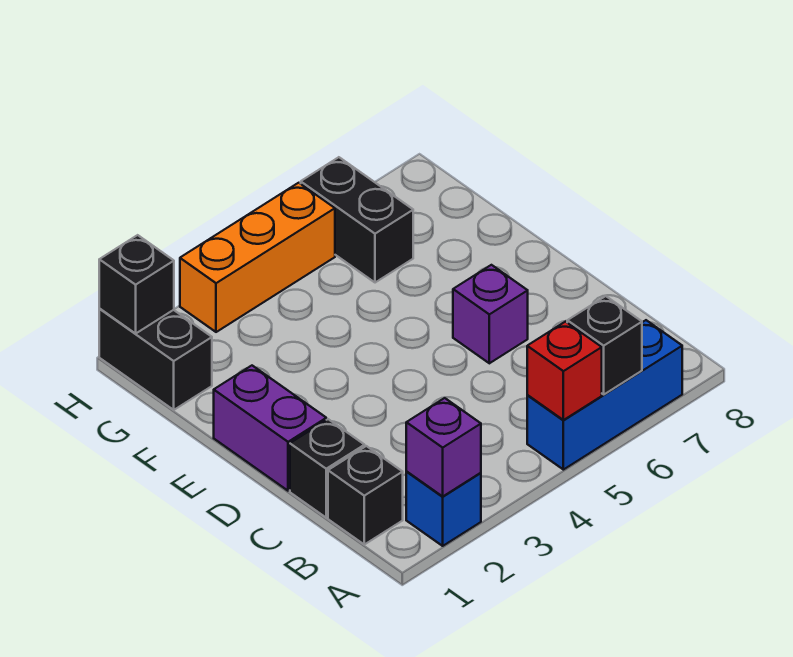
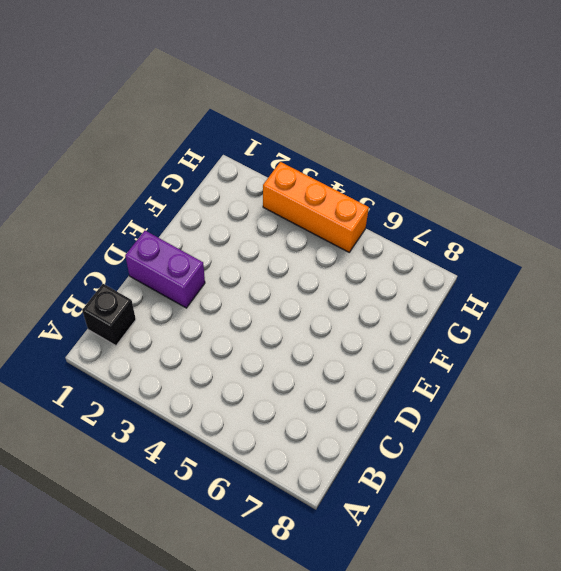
purple 1x2 brick [125,231,205,308] -> purple 1x2 brick turned to [214,366,326,491]
none -> blue 1x1 brick [406,472,481,546]
none -> blue 1x3 brick [527,320,682,470]
none -> black 1x1 brick [290,419,365,518]

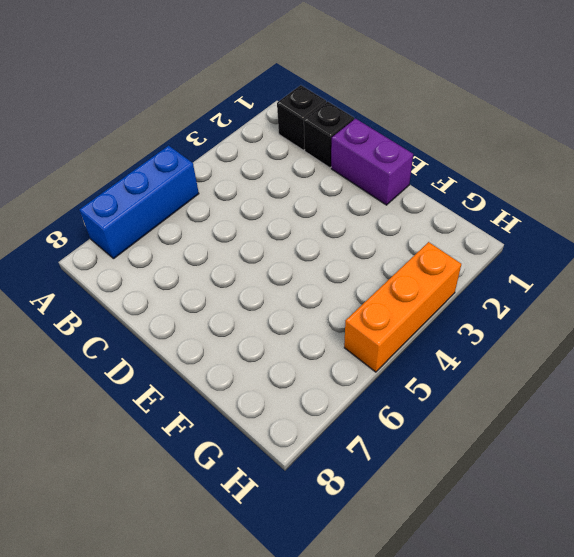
none -> blue 1x1 brick [406,472,481,546]
none -> purple 1x1 brick [453,265,528,363]
none -> black 1x2 brick [99,309,212,410]

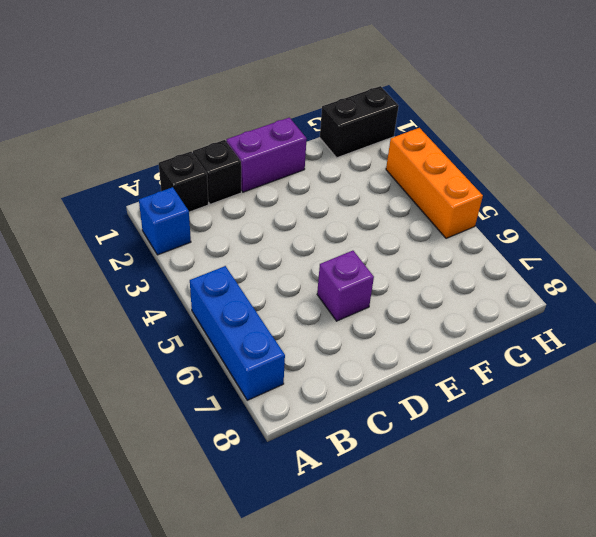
none -> black 1x2 brick [301,157,413,283]
none -> purple 1x1 brick [406,398,481,496]
none -> red 1x1 brick [527,322,602,420]

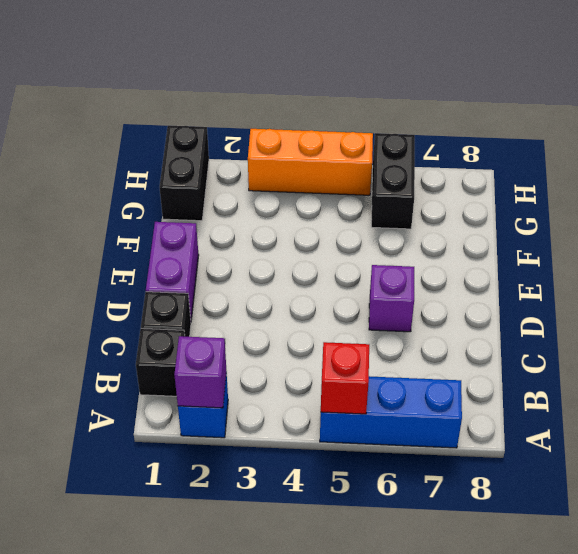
none -> black 1x1 brick [567,296,642,394]
none -> black 1x1 brick [99,235,174,334]

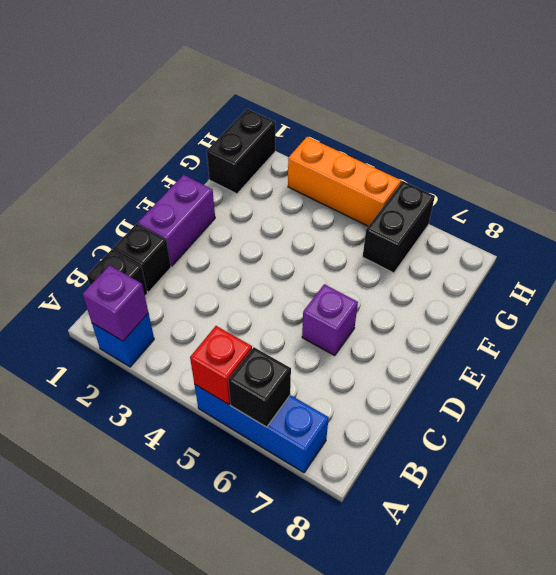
none -> black 1x1 brick [99,235,174,334]

